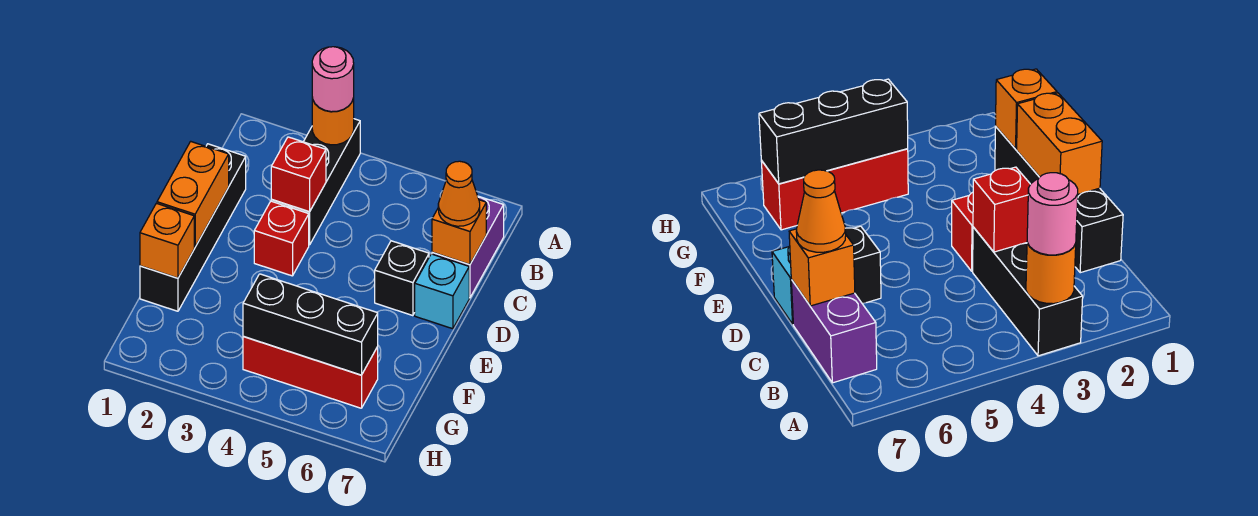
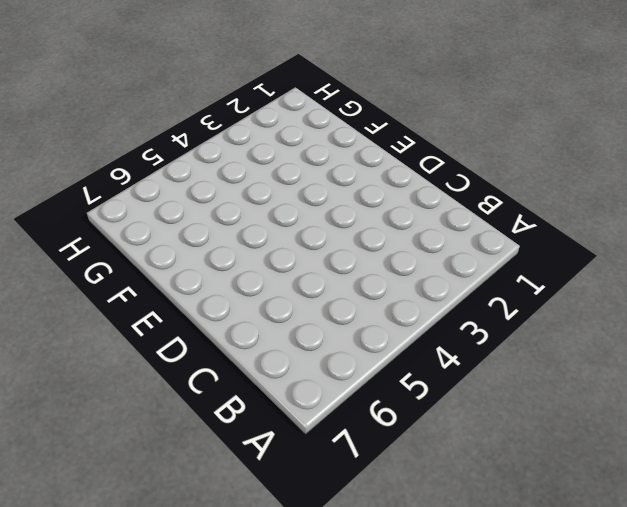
none -> black 1x3 brick [271,119,360,245]
none -> purple 1x2 brick [432,196,504,298]
none -> black 1x4 brick [140,144,246,311]

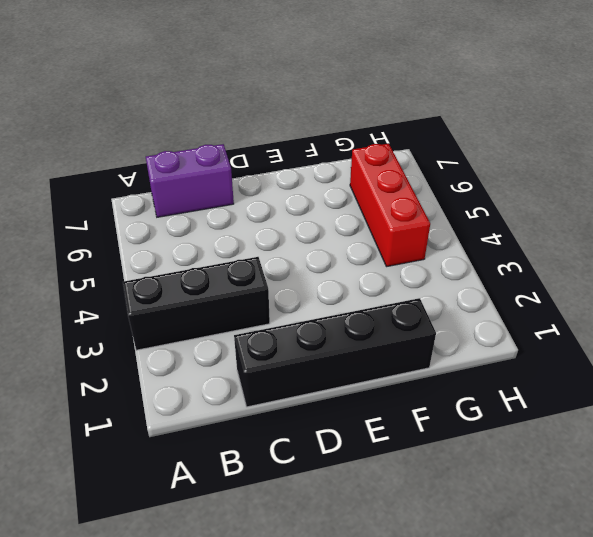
none -> red 1x1 brick [254,201,309,276]
none -> black 1x1 brick [375,241,429,316]
none -> cyan 1x1 brick [415,254,469,329]

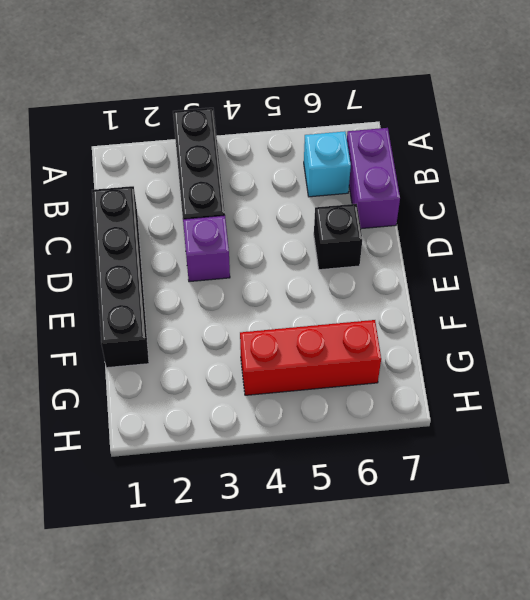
cyan 1x1 brick [304,131,351,197] -> cyan 1x1 brick moved to [415,254,469,329]
purple 1x1 brick [183,215,230,282] -> red 1x1 brick [254,201,309,276]
none -> orange 1x1 round brick [312,98,354,145]
none -> red 1x1 brick [271,137,326,212]
none -> orange 1x1 brick [432,200,486,265]

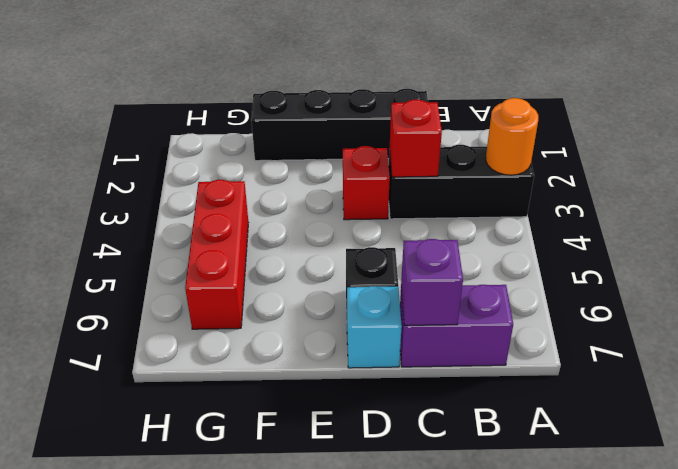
purple 1x1 brick [401,239,463,325] -> orange 1x1 brick [432,200,486,265]
none -> orange 1x2 brick [157,141,229,247]
none -> orange 1x1 brick [140,203,194,278]
none -> black 1x3 brick [243,274,378,375]

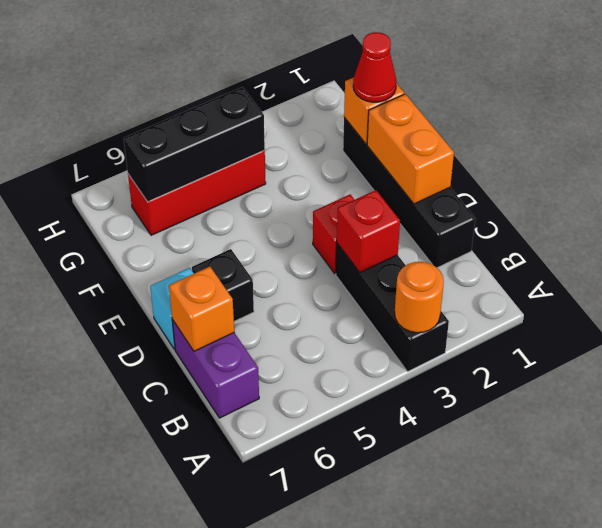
red 1x1 cone [353,32,396,102] -> none
none -> pink 1x1 round brick [312,47,354,112]
none -> orange 1x1 cone [438,161,480,226]

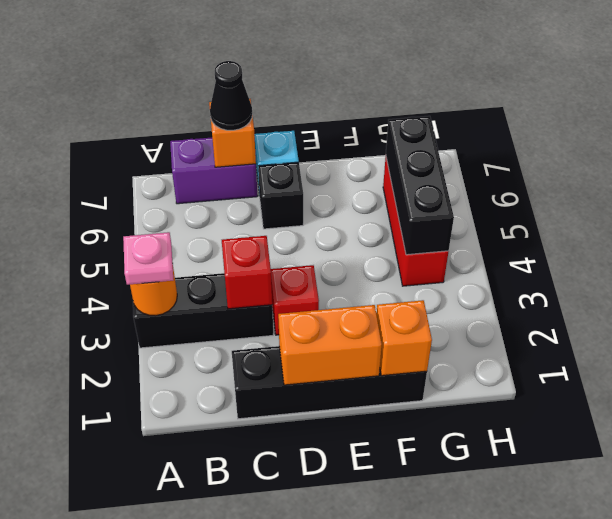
pink 1x1 plate [123,232,173,285] -> pink 1x1 round brick [312,47,354,112]
black 1x1 cone [210,61,252,130] -> orange 1x1 cone [438,161,480,226]

